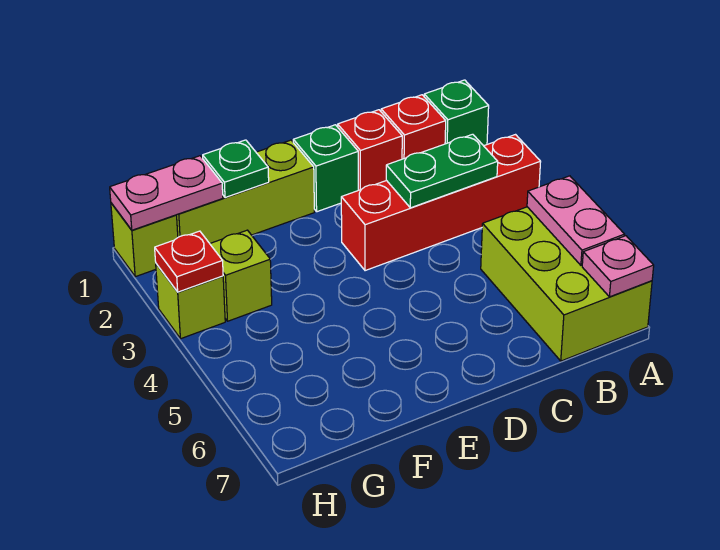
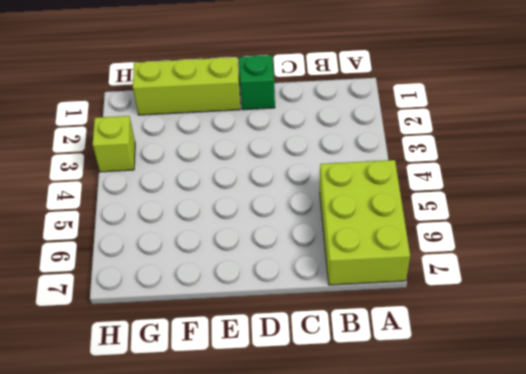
none -> green 1x1 brick [424,80,489,146]
none -> red 1x4 brick [341,135,541,271]
none -> red 1x1 brick [381,95,446,159]

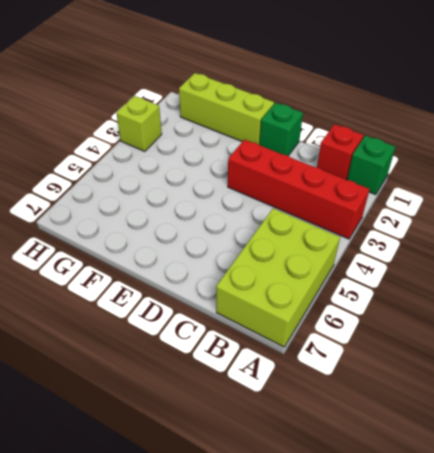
none -> red 1x1 brick [338,110,402,190]
none -> lime 1x1 brick [210,230,272,321]
none -> lime 1x1 brick [111,203,178,277]

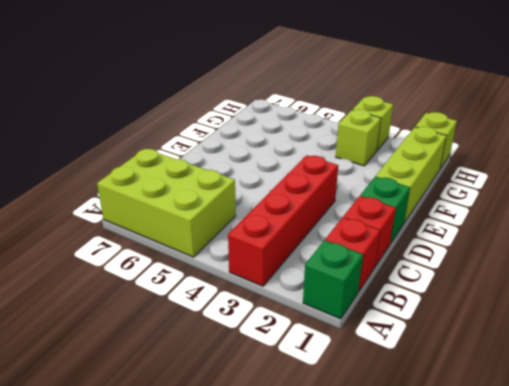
none -> pink 1x2 plate [527,176,625,265]
none -> pink 1x1 plate [582,236,654,297]
none -> green 1x2 plate [386,134,498,208]

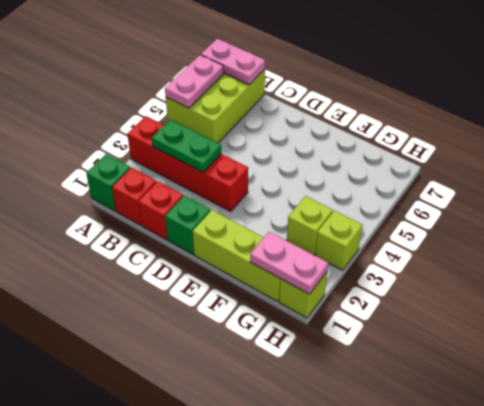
pink 1x2 plate [201,39,265,85] -> pink 1x1 plate [582,236,654,297]
none -> green 1x1 plate [203,140,269,198]
none -> red 1x1 plate [155,231,223,292]

